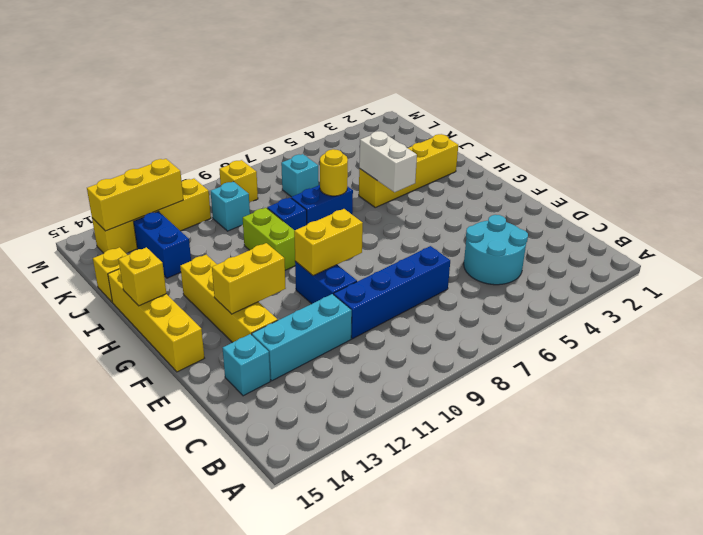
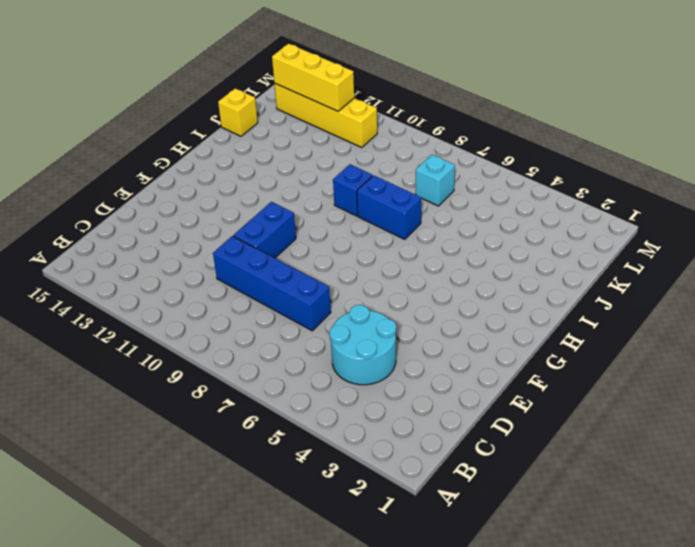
none -> cyan 1x3 brick [252,294,352,381]
none -> cyan 1x1 brick [223,334,270,396]
none -> yellow 1x4 brick [180,255,278,343]

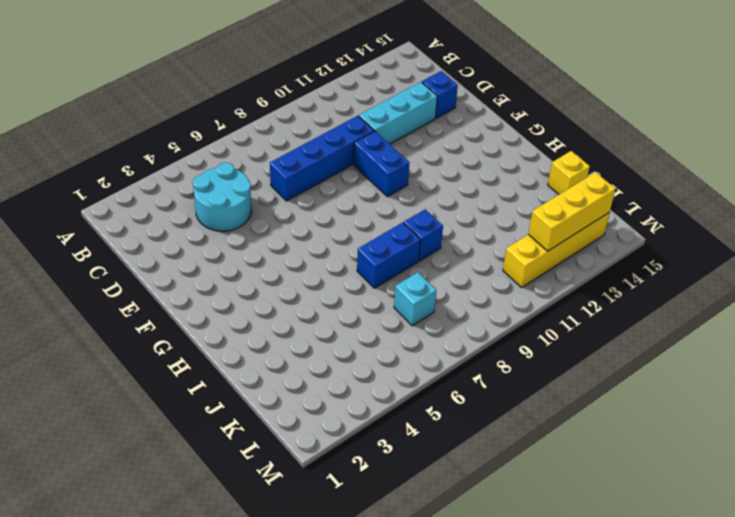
blue 1x1 brick [422,71,458,118] -> cyan 1x1 brick [223,334,270,396]
none -> yellow 1x4 brick [180,255,278,343]
none -> yellow 1x4 brick [108,269,204,372]
none -> lime 1x2 brick [243,208,295,270]

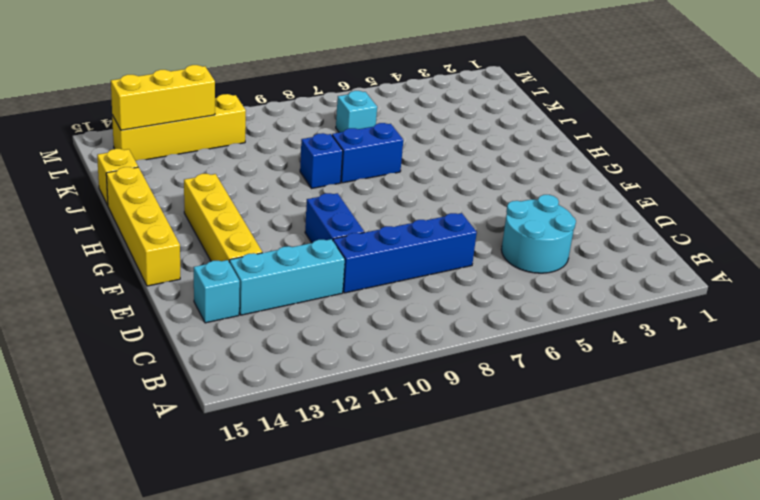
none -> lime 1x2 brick [243,208,295,270]
none -> yellow 1x4 brick [359,134,458,207]
none -> blue 1x2 brick [134,211,191,278]

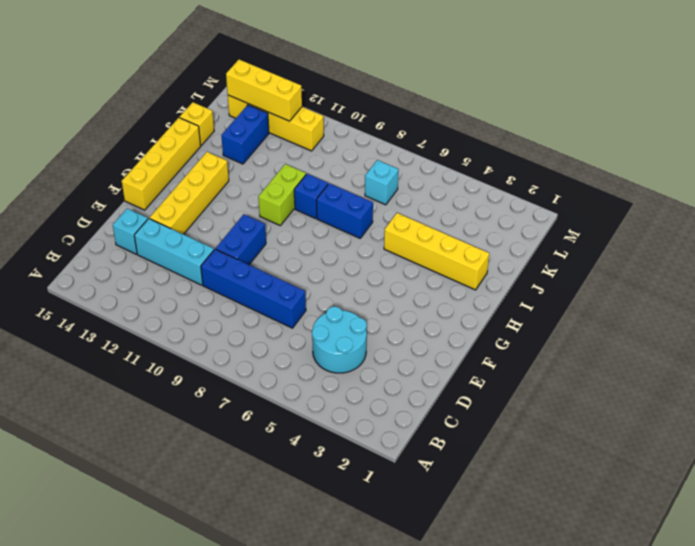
none -> cyan 1x1 brick [211,182,250,231]
none -> yellow 1x1 brick [219,160,258,202]
none -> yellow 1x2 brick [294,209,363,276]

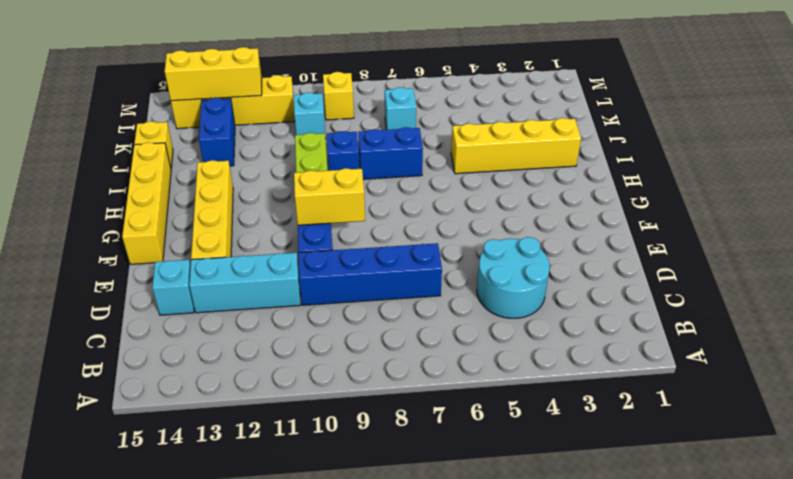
none -> yellow 1x2 brick [212,243,286,314]
none -> white 1x2 brick [359,131,417,192]
none -> yellow 1x1 brick [118,247,166,306]

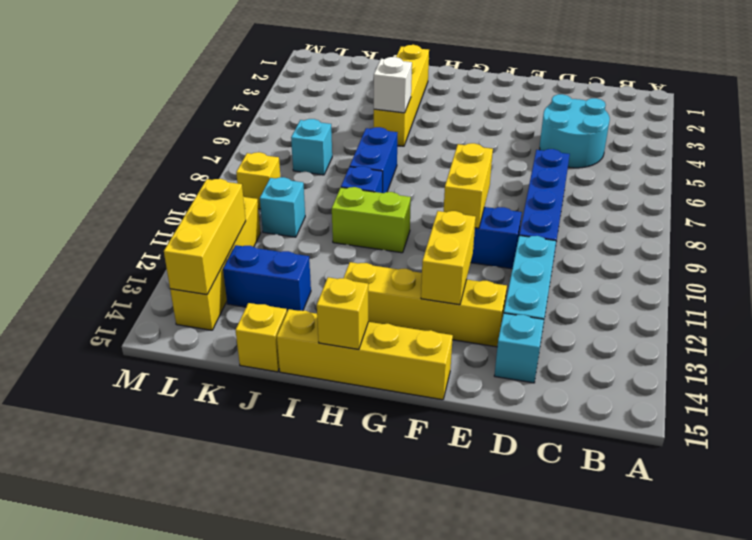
white 1x1 brick [374,57,412,113] -> white 1x2 brick [359,131,417,192]
none -> yellow 1x1 round brick [320,149,348,196]

